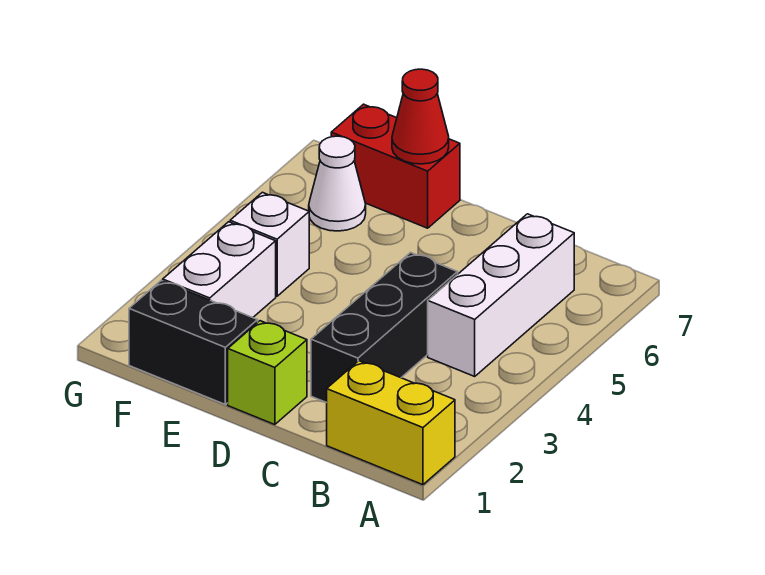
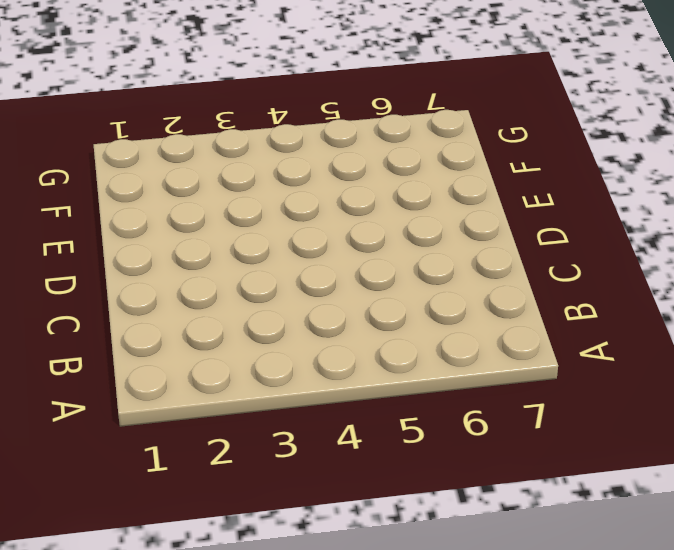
none -> yellow 1x2 brick [327,361,455,485]
none -> white 1x3 brick [428,214,574,376]

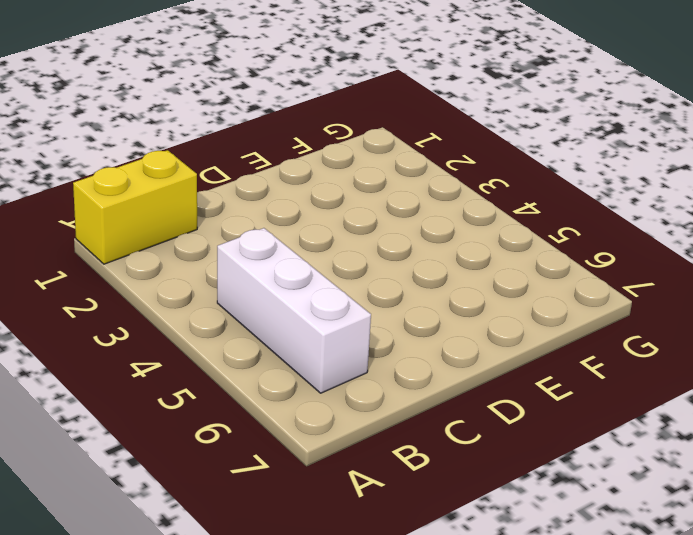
none -> black 1x3 brick [311,253,458,403]
none -> lime 1x1 brick [228,321,307,425]

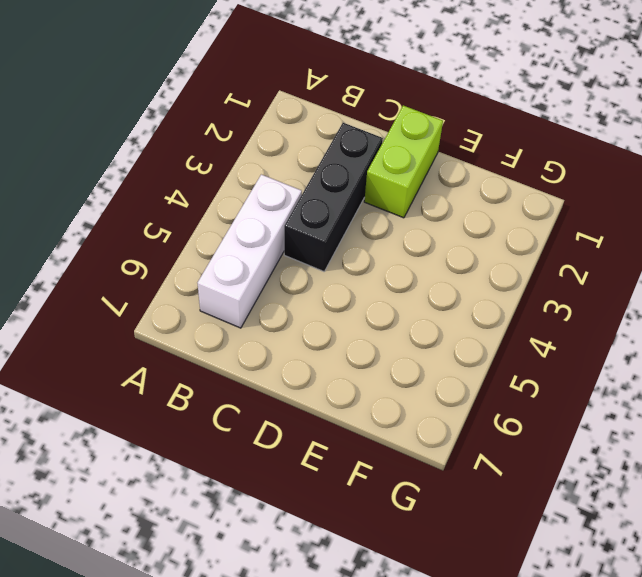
lime 1x2 brick [364,105,443,218] -> lime 1x1 brick [228,321,307,425]
none -> yellow 1x2 brick [327,361,455,485]
none -> black 1x2 brick [129,281,258,404]

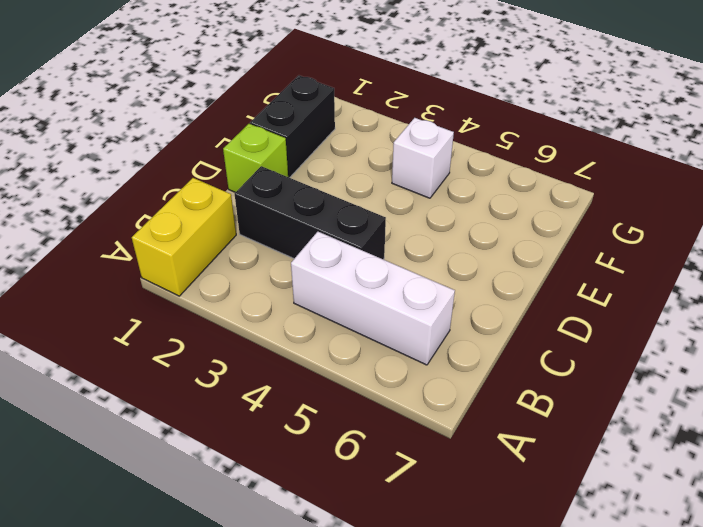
none -> red 1x2 brick [331,104,460,228]
none -> white 1x2 brick [163,222,276,318]

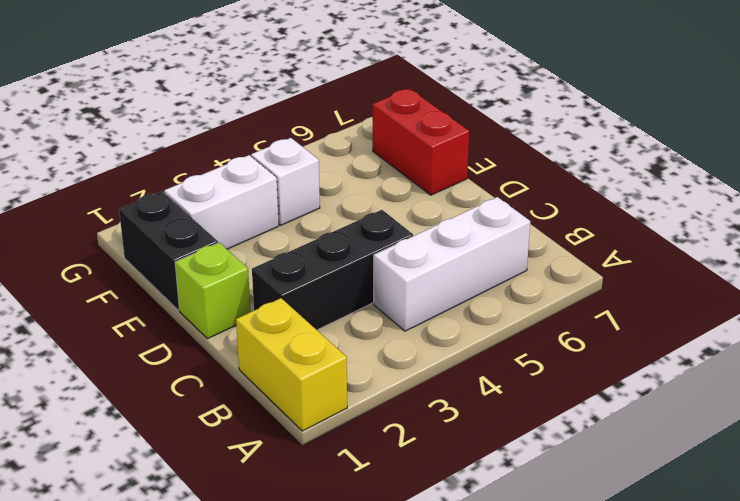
none -> white 1x1 cone [309,136,366,231]
none -> red 1x1 cone [392,69,449,164]

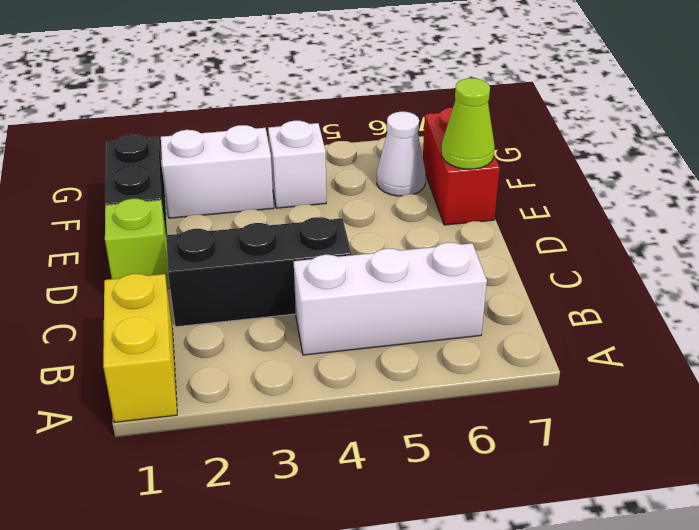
lime 1x1 cone [441,78,495,169] -> red 1x1 cone [392,69,449,164]

